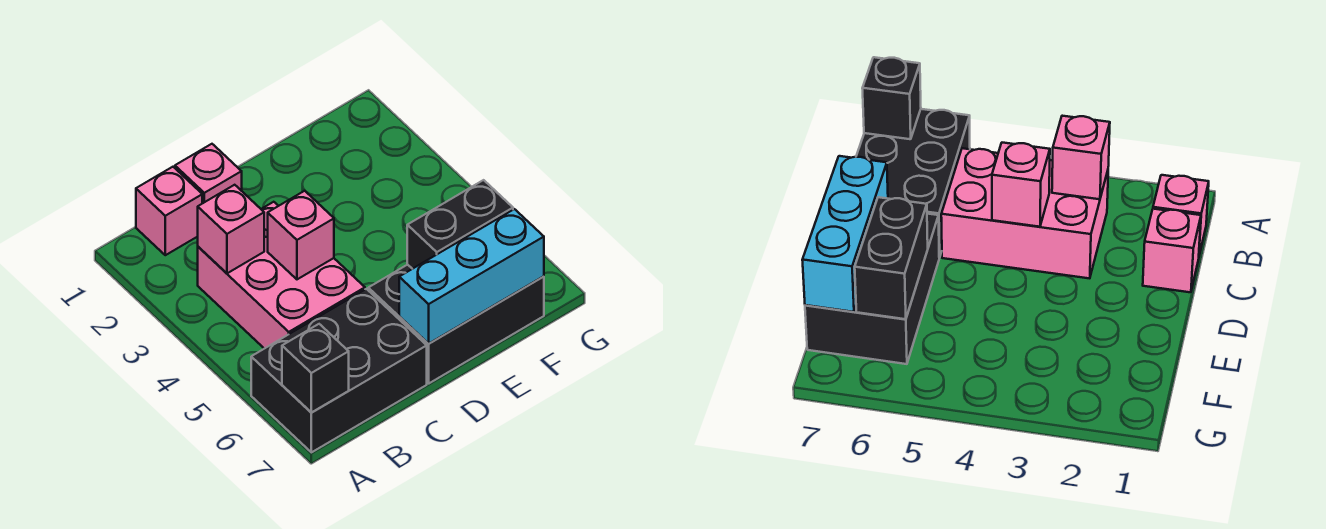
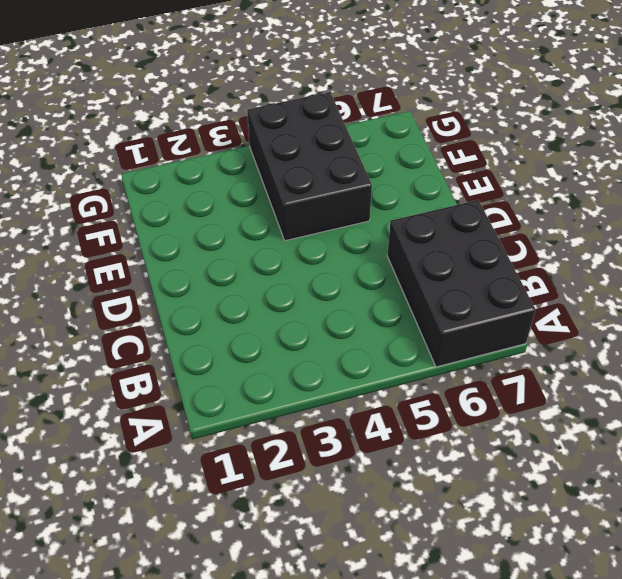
black 2x3 brick [247,92,372,241] -> black 2x3 brick moved to [368,265,544,383]
none -> pink 1x1 brick [136,167,202,255]
none -> pink 2x3 brick [198,202,365,349]

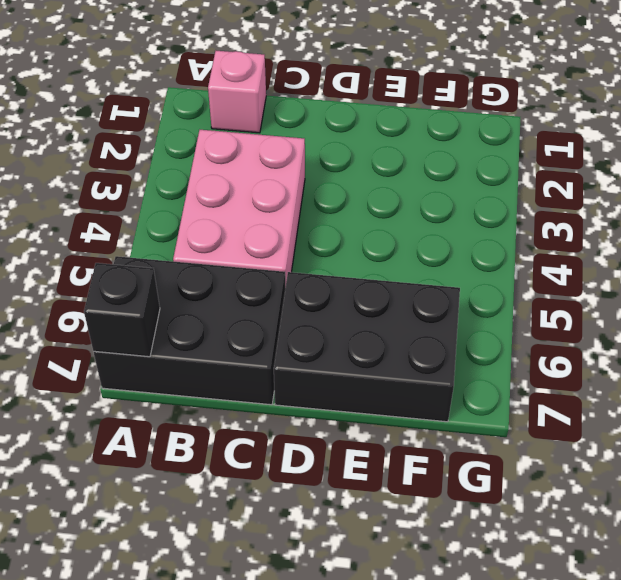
none -> pink 1x1 brick [175,144,242,203]
none -> pink 1x1 brick [198,185,264,273]

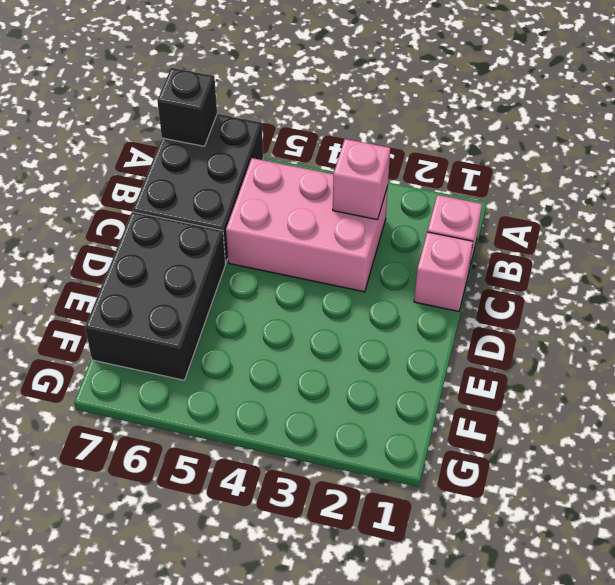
none -> pink 1x1 brick [268,191,334,279]
none -> cyan 1x3 brick [399,209,544,344]

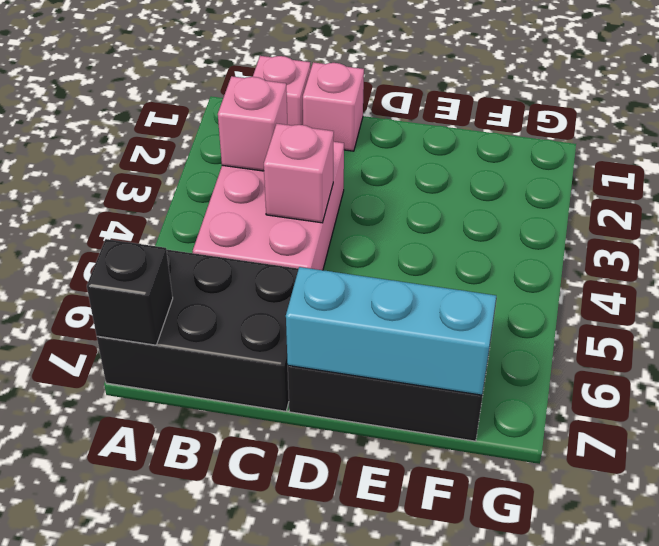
none -> black 1x2 brick [407,180,513,269]

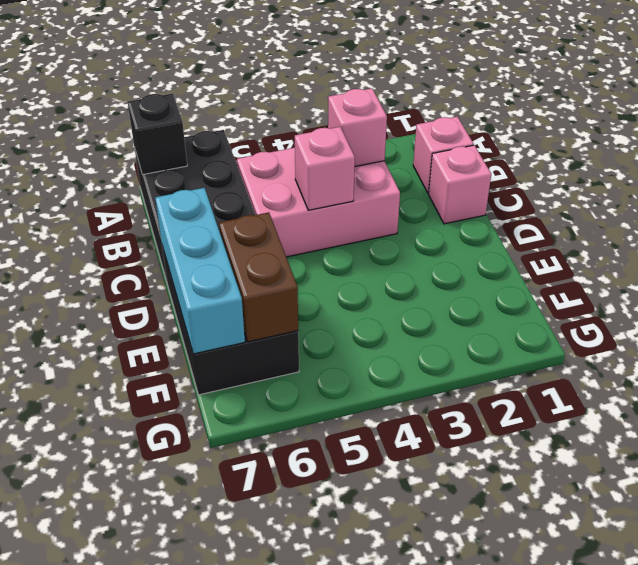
brown 1x2 brick [219,212,298,342] -> black 1x2 brick [407,180,513,269]

